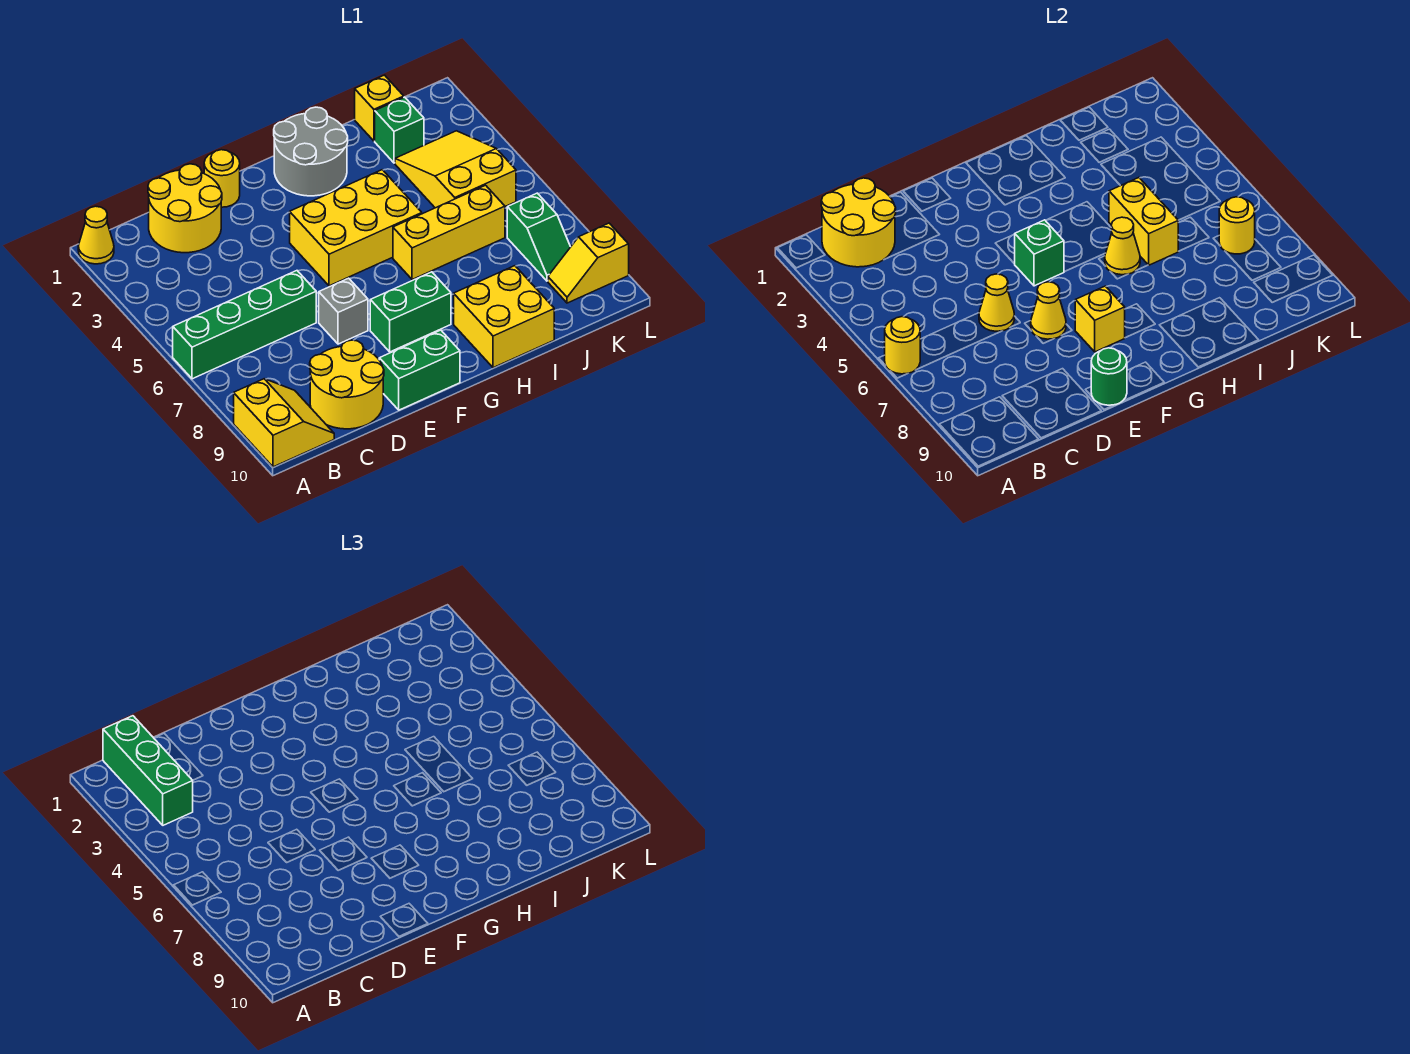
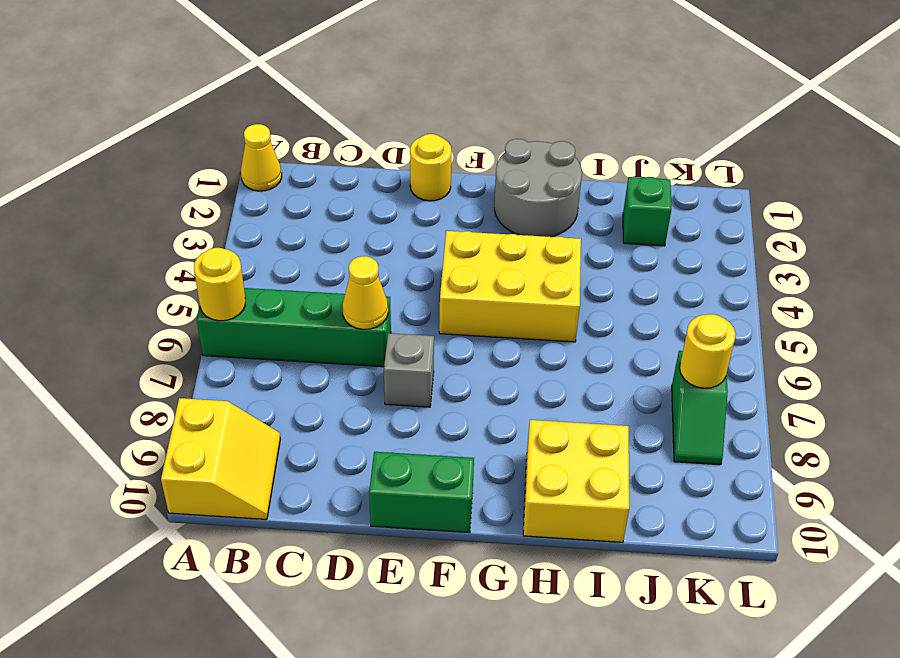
none -> yellow 2x2 round brick [148,164,222,253]
none -> yellow 2x2 round brick [310,340,384,429]
none -> green 1x2 brick [370,272,451,352]

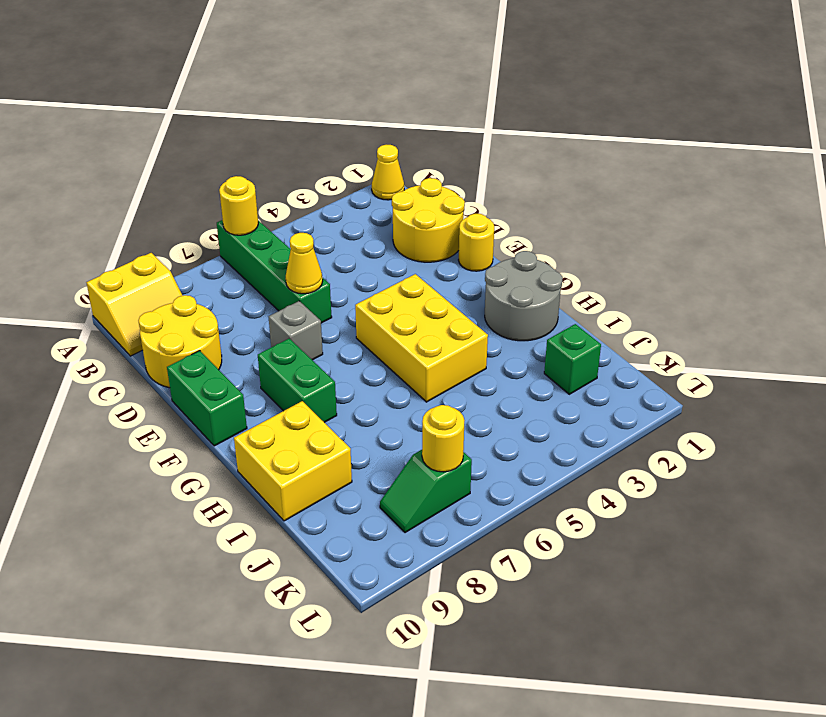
none -> yellow 1x3 brick [393,185,505,280]
none -> yellow 1x1 brick [355,75,404,141]
none -> yellow 2x3 slope [395,131,516,208]

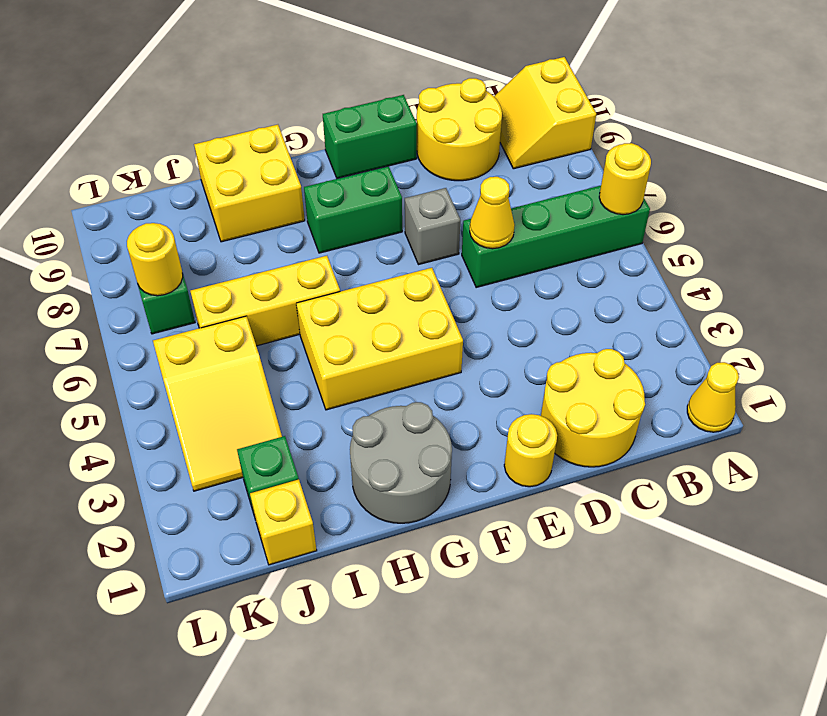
none -> yellow 1x2 slope [548,223,629,303]
none -> yellow 2x2 round brick [821,178,896,267]
none -> yellow 1x1 cone [1031,282,1066,339]

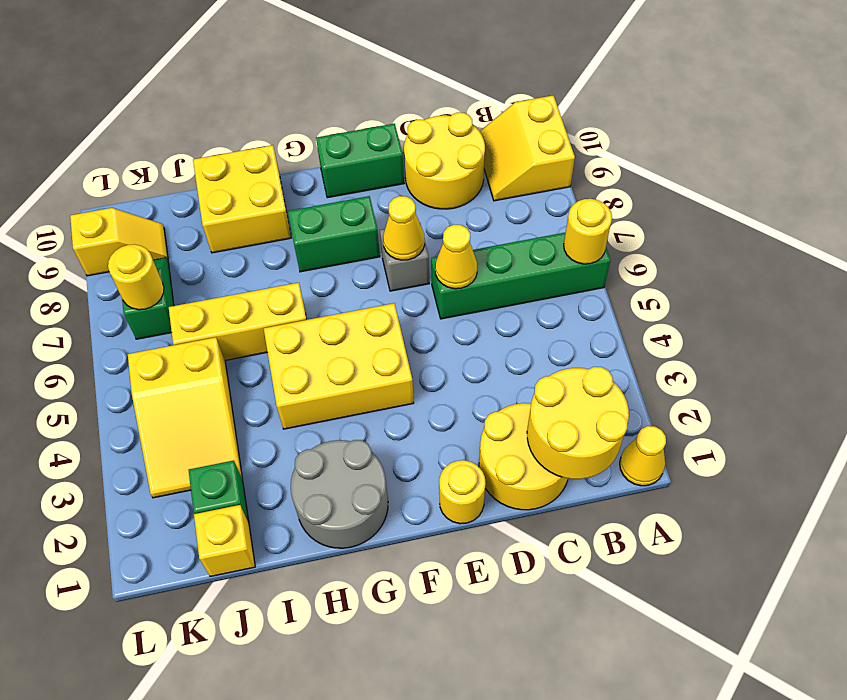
none -> green 1x1 round brick [1091,348,1127,405]
none -> green 1x1 brick [1014,220,1064,286]
none -> yellow 1x1 brick [1075,286,1125,352]

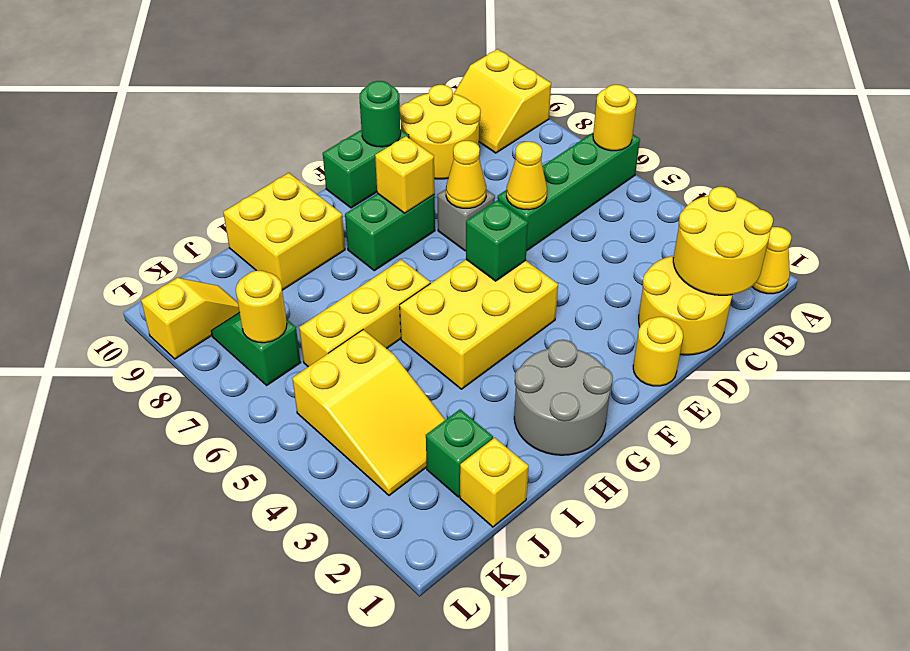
none -> yellow 1x1 cone [1105,217,1140,275]
none -> yellow 1x2 brick [1109,178,1178,265]
none -> green 1x3 brick [103,716,193,825]

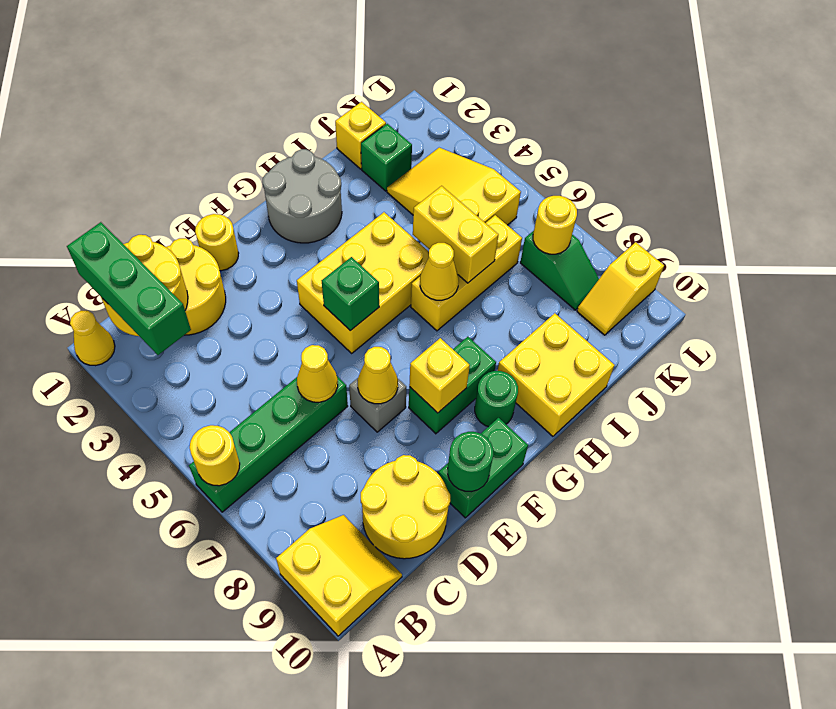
green 1x1 round brick [475,371,518,427] -> none

